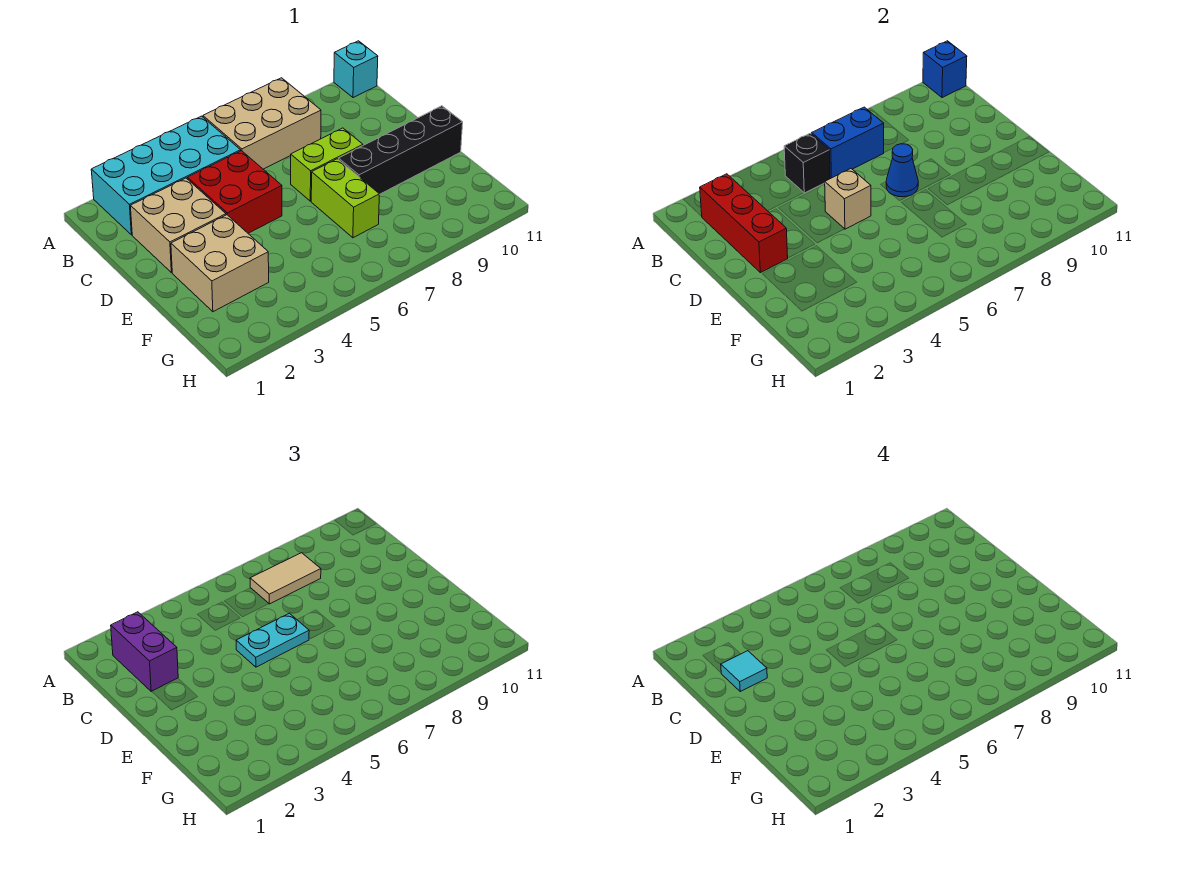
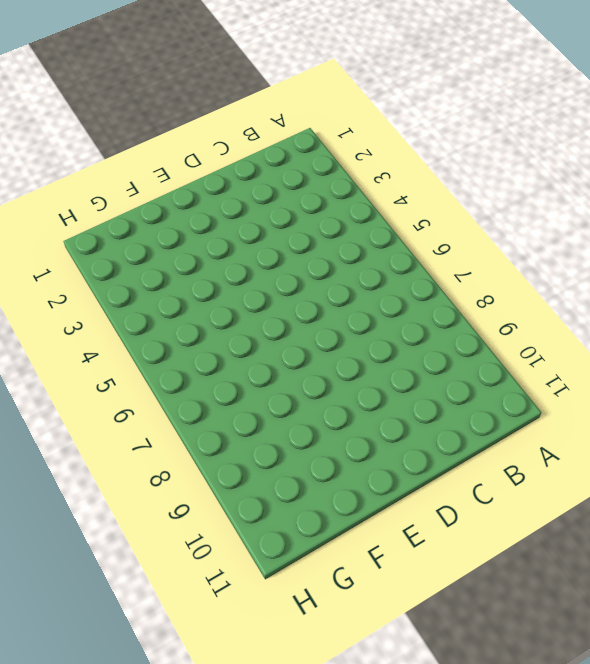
none -> cyan 2x4 brick [91,116,241,235]
none -> tan 2x3 brick [203,78,321,169]
none -> cyan 1x1 brick [334,41,378,98]

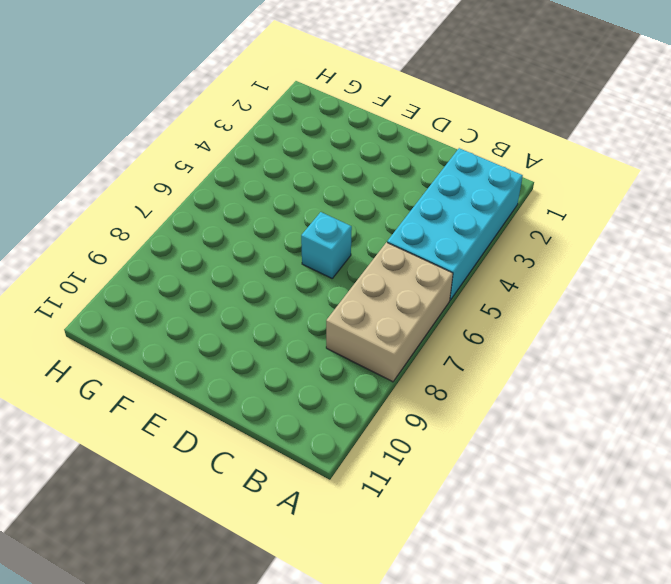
cyan 1x1 brick [301,212,352,278] -> cyan 1x1 brick moved to [334,41,378,98]
none -> tan 2x2 brick [130,178,226,273]
none -> red 2x2 brick [187,151,282,233]
none -> lime 1x2 brick [291,128,363,201]

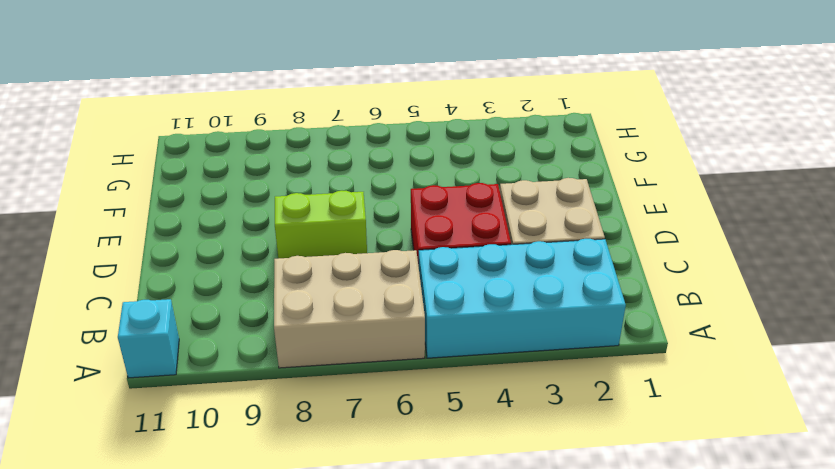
none -> tan 2x2 brick [171,215,269,312]
none -> lime 1x2 brick [311,159,380,238]
none -> black 1x4 brick [339,106,463,194]

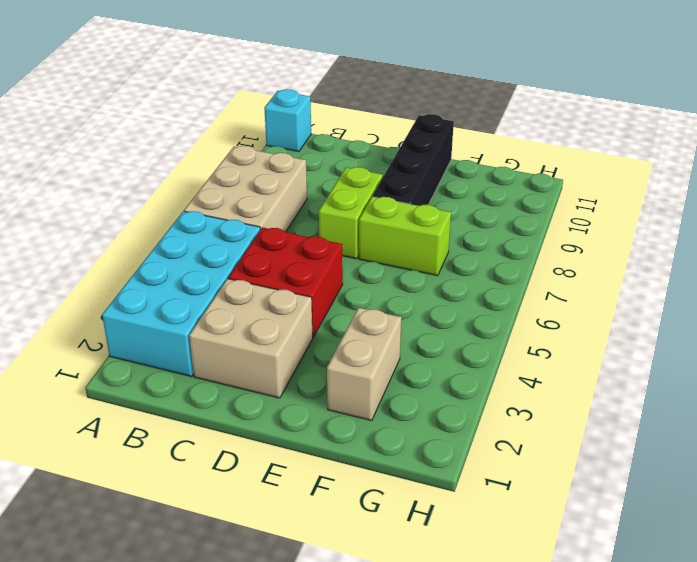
tan 1x2 brick [327,308,401,421] -> tan 2x2 brick [171,215,269,312]
none -> blue 1x1 brick [923,41,967,98]
none -> red 1x3 brick [700,174,788,273]
none -> black 1x1 brick [784,133,830,193]

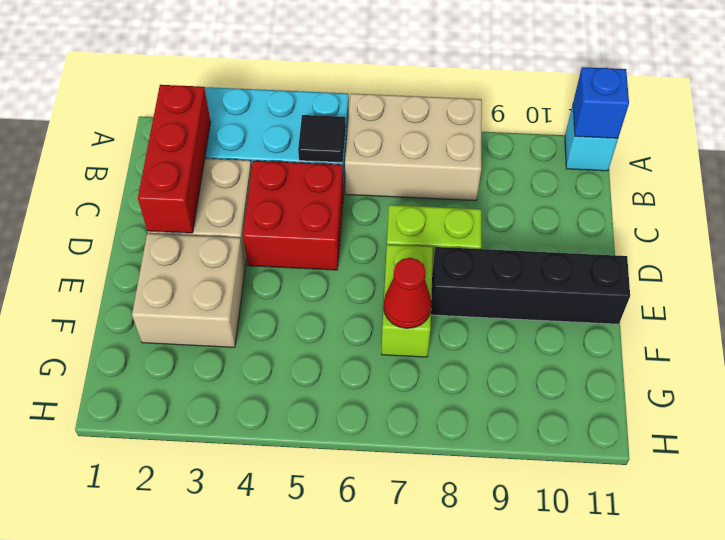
black 1x1 tile [298,115,346,163] -> black 1x1 brick [784,133,830,193]
red 1x1 cone [384,258,432,328] -> none
none -> blue 1x2 brick [812,107,884,179]
none -> tan 1x1 brick [825,169,871,229]
none -> blue 1x1 cone [886,144,918,197]

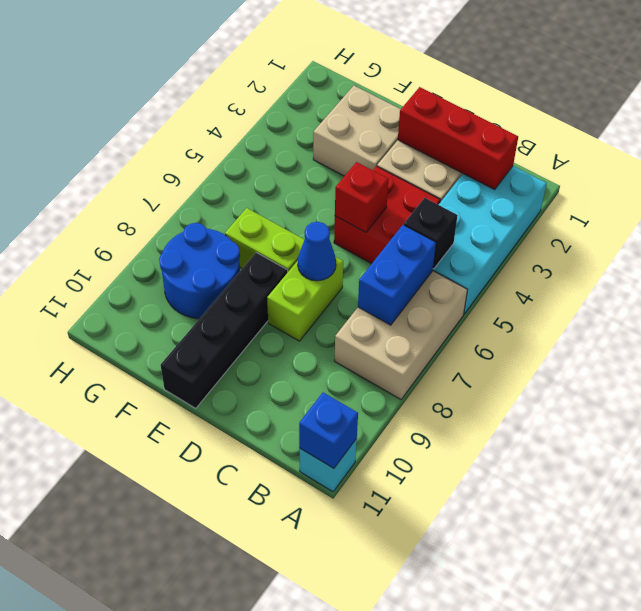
red 1x1 brick [335,162,389,232] -> tan 1x1 brick [825,169,871,229]
blue 2x2 round brick [159,223,240,319] -> none
none -> purple 1x2 brick [111,612,178,692]
none -> tan 1x2 tile [250,553,321,604]
none -> cyan 1x2 plate [236,613,309,667]

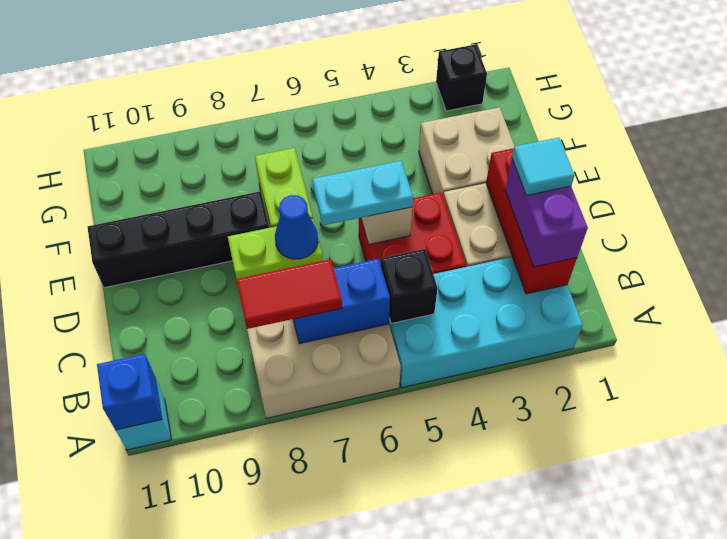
red 1x2 tile [236,259,342,329] -> tan 1x2 tile [250,553,321,604]
black 1x1 brick [436,44,487,111] -> none

